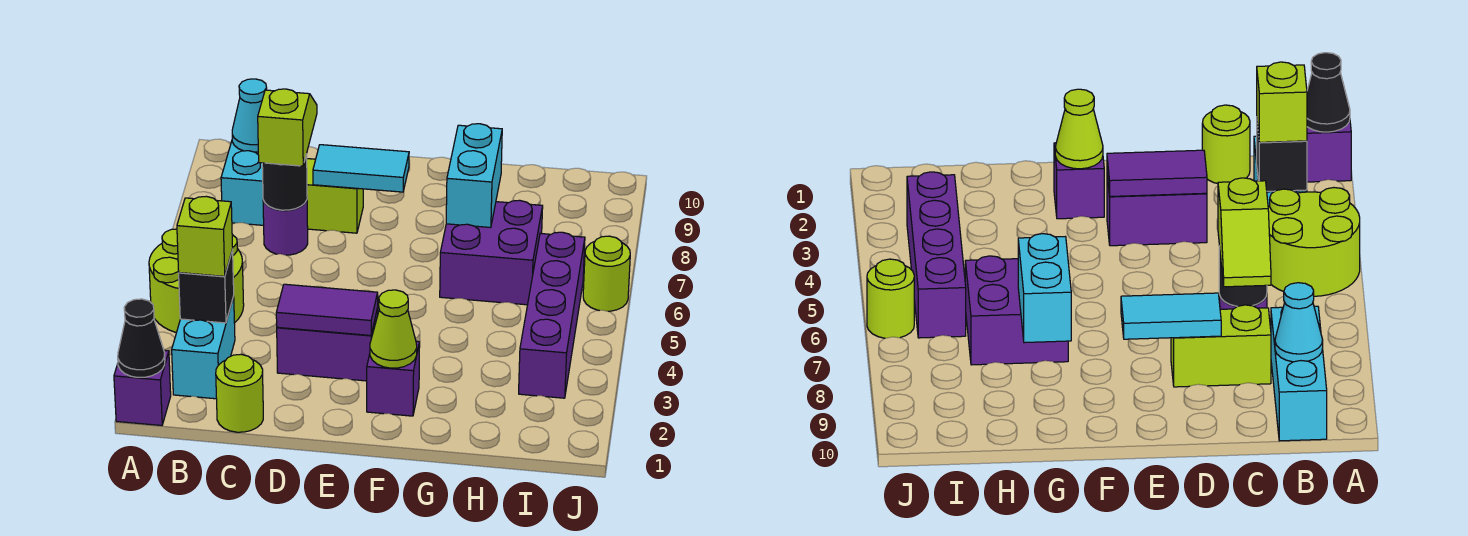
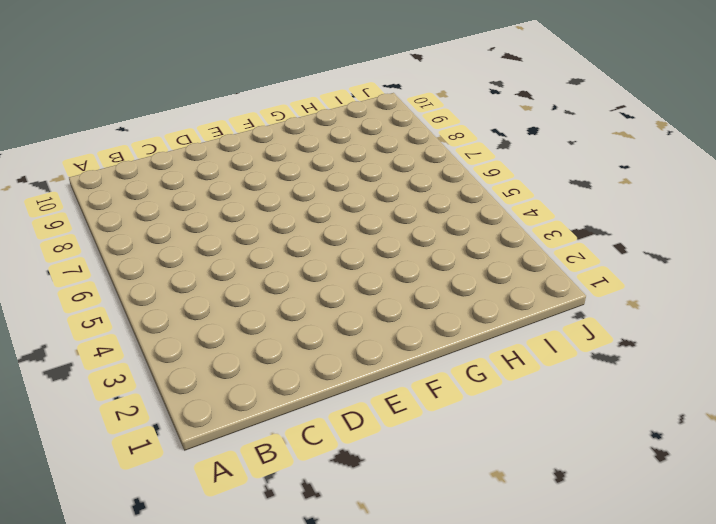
none -> purple 1x1 brick [114,350,171,426]
none -> lime 2x2 round brick [149,229,244,333]
none -> cyan 1x2 brick [172,297,235,399]

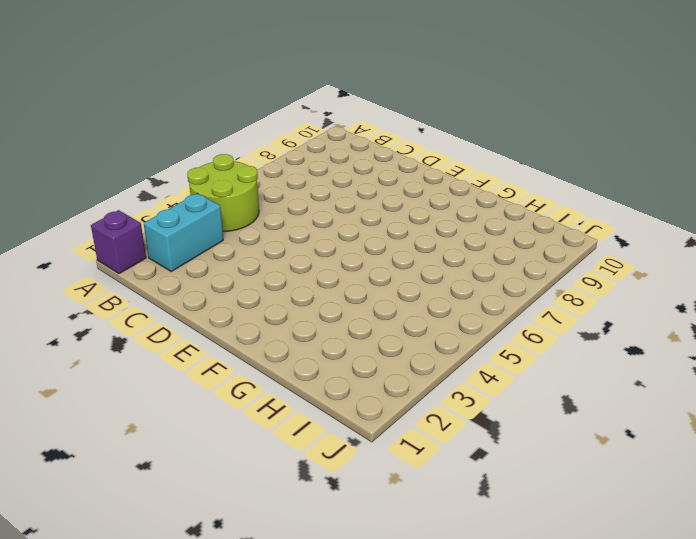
none -> cyan 1x3 brick [221,142,264,225]
none -> lime 1x1 round brick [216,354,263,432]
none -> purple 1x1 round brick [263,200,308,255]

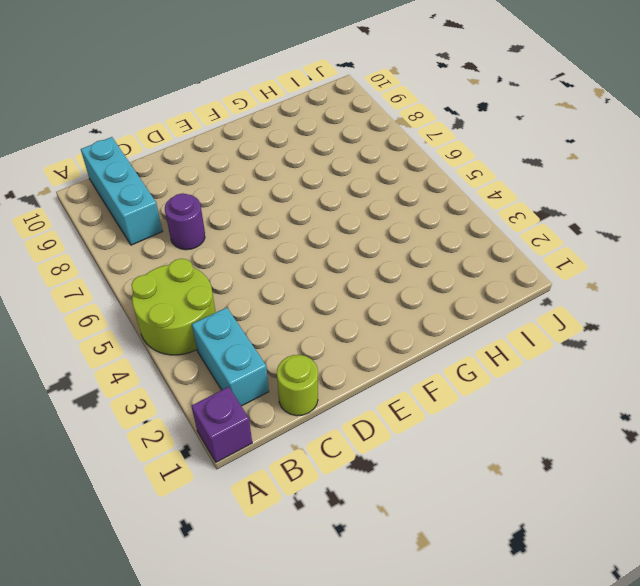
none -> lime 1x2 brick [307,159,363,233]
none -> purple 1x2 brick [277,308,378,381]
none -> purple 1x1 brick [367,341,420,416]

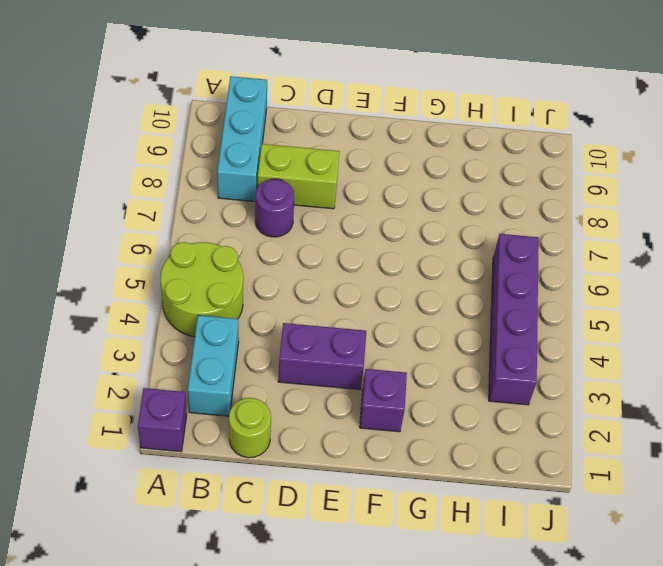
none -> purple 2x2 brick [440,200,543,305]
none -> lime 1x1 round brick [583,236,630,311]
none -> black 1x1 cone [118,299,165,377]

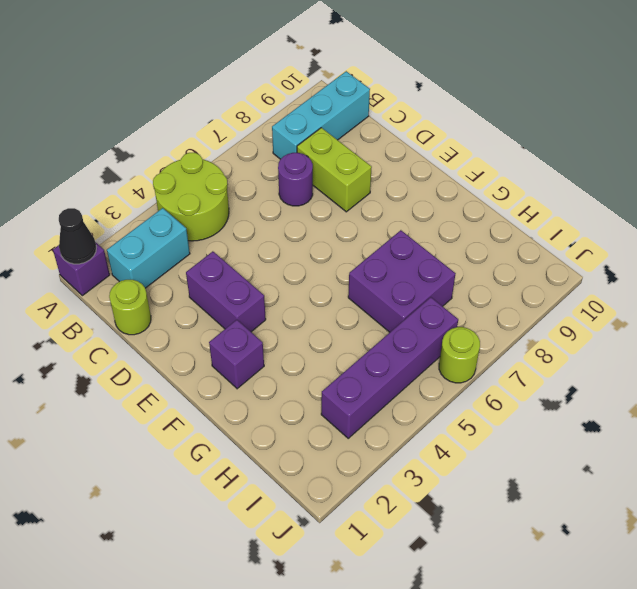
none -> black 1x1 brick [179,249,234,323]
none -> cyan 1x1 cone [232,79,267,152]
none -> black 1x1 round brick [262,154,307,210]

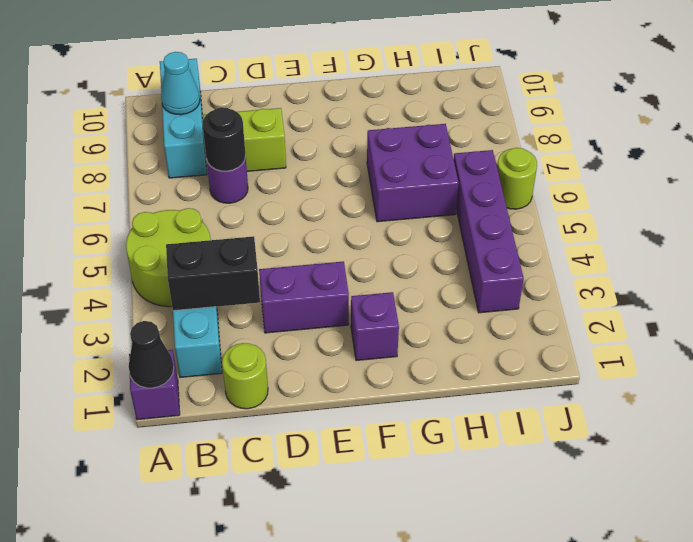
black 1x2 brick [166,236,260,311] -> black 1x1 brick [179,249,234,323]
none -> purple 1x2 tile [276,284,378,335]
none -> cyan 1x2 tile [313,145,409,192]
none -> lime 1x1 cone [370,290,417,368]

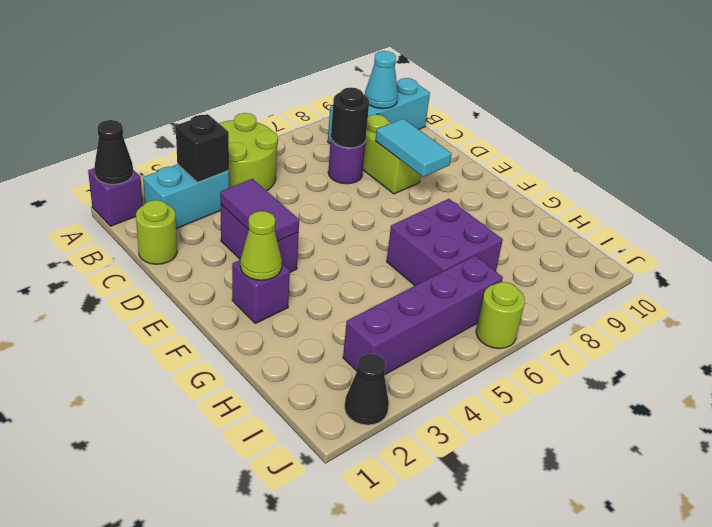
black 1x1 cone [345,354,389,425] -> none
none -> cyan 1x2 brick [446,124,502,228]
none -> lime 1x1 brick [177,196,233,276]
none -> lime 1x2 slope [258,89,317,166]

